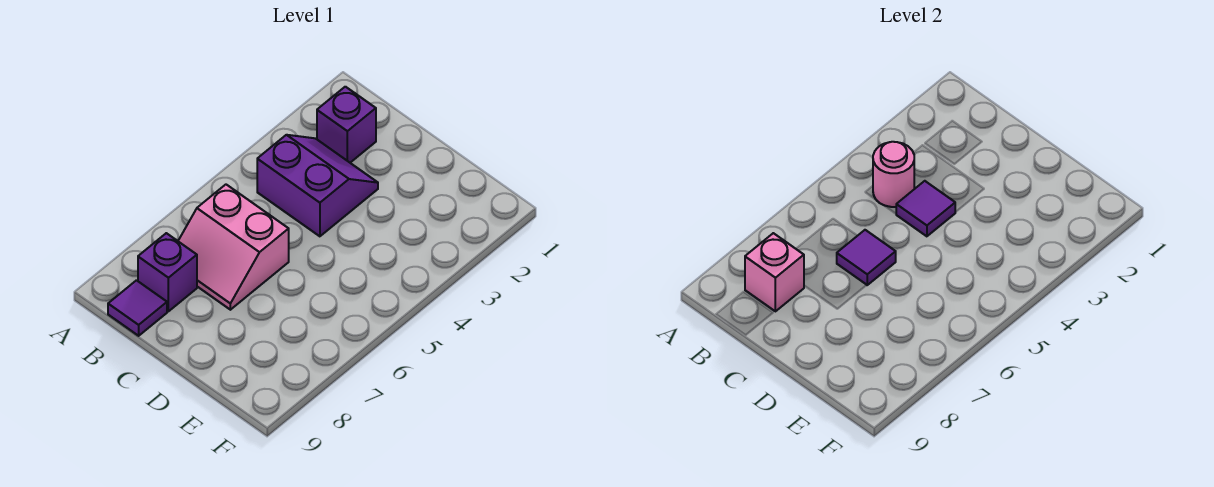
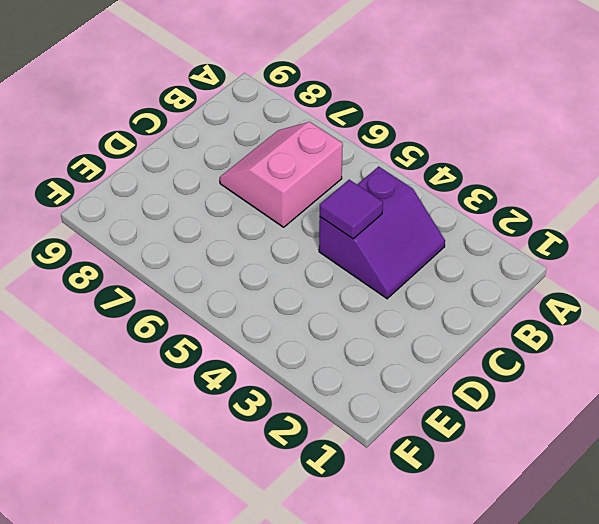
none -> purple 1x1 brick [317,87,376,163]
none -> purple 1x1 brick [138,233,197,311]

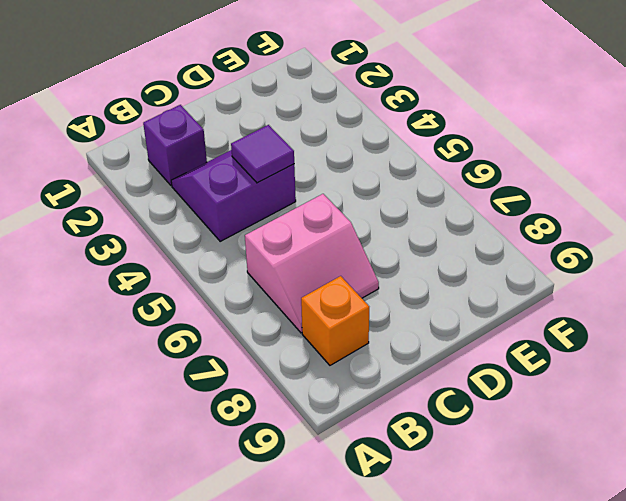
orange 1x1 brick [301,276,369,365] -> purple 1x1 brick [138,233,197,311]
none -> purple 1x1 tile [108,280,167,336]
none -> pink 1x1 round brick [873,142,914,207]

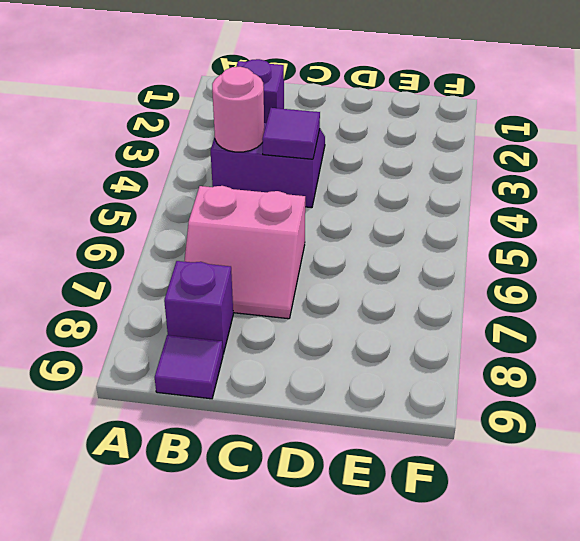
none -> pink 1x1 brick [745,233,804,311]
none -> purple 1x1 tile [837,230,896,285]

